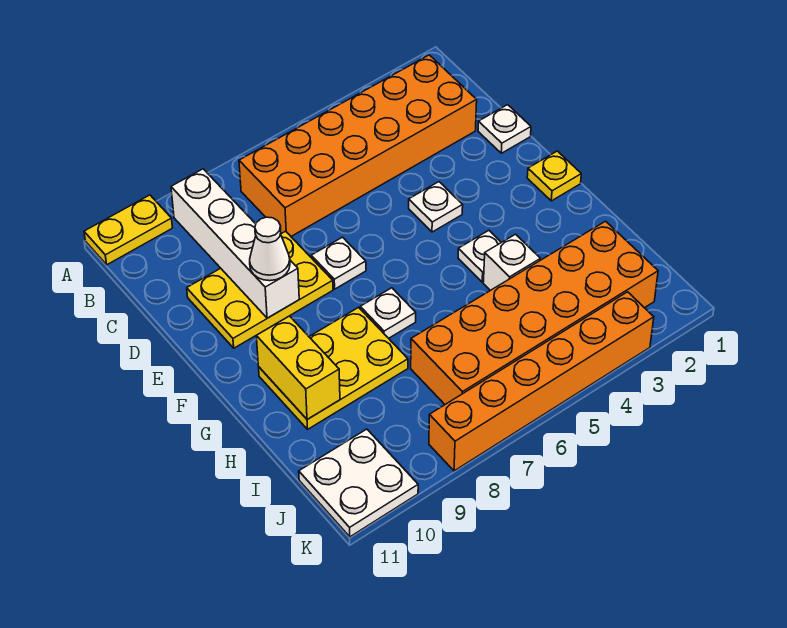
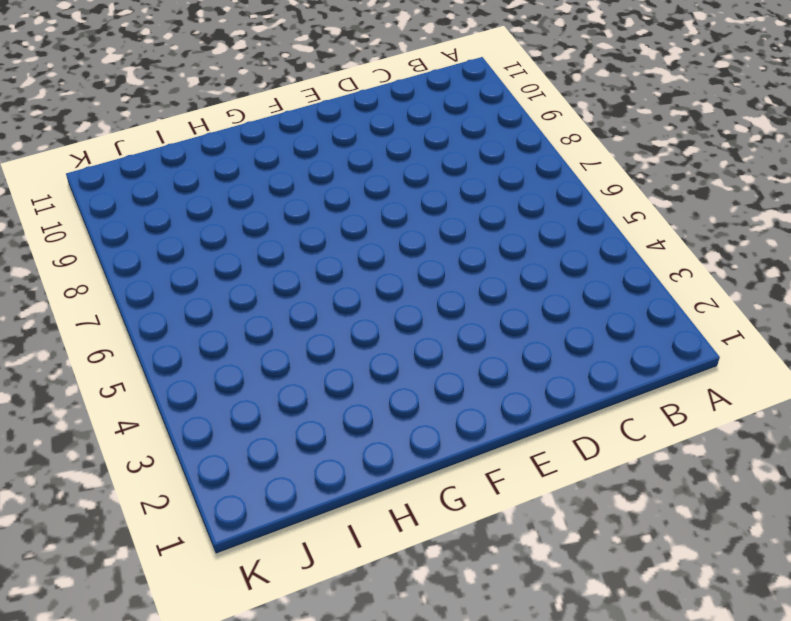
none -> yellow 1x2 plate [84,195,172,265]
none -> orange 2x6 brick [239,55,477,236]
none -> white 1x1 plate [478,105,531,153]

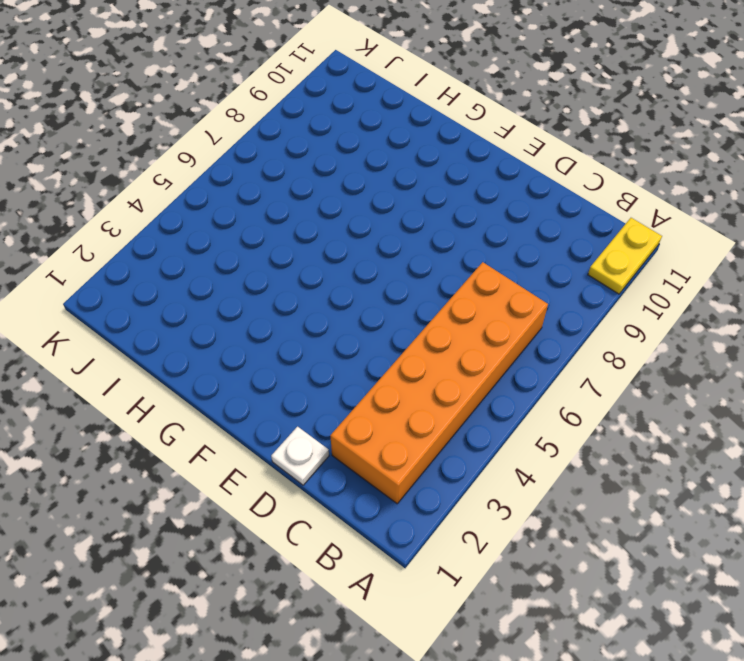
none -> yellow 2x3 plate [187,231,333,348]
none -> white 1x1 plate [409,182,463,232]
none -> white 1x1 plate [311,237,366,289]

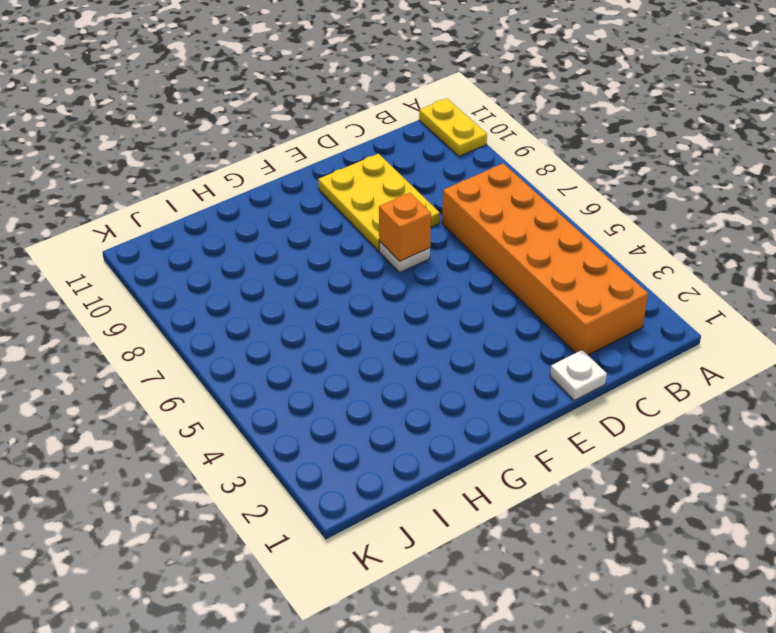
orange 1x1 brick [379,193,431,261] -> none
none -> white 1x1 plate [409,182,463,232]
none -> yellow 1x1 plate [527,151,581,201]
none -> white 1x1 plate [458,230,501,282]

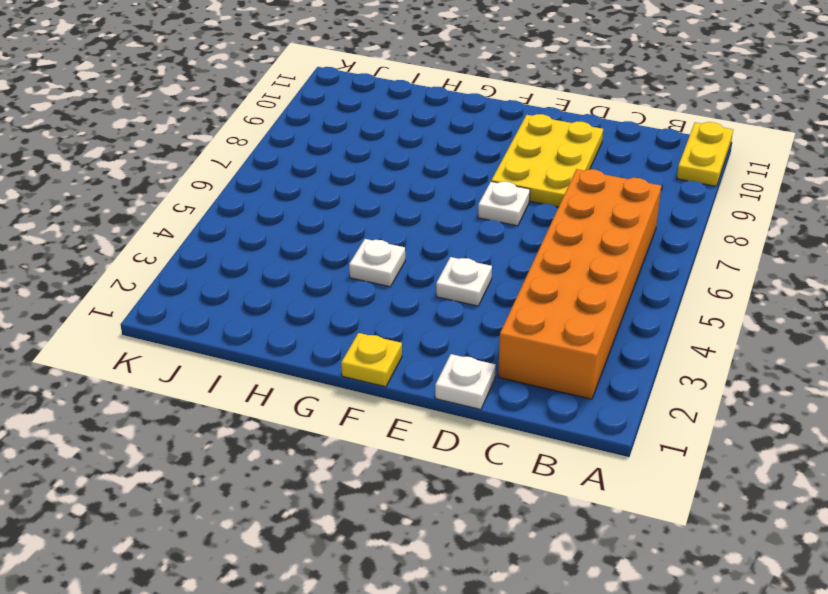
none -> white 1x1 plate [360,288,416,338]
none -> yellow 2x3 plate [259,307,408,429]
none -> white 1x1 brick [483,234,540,291]

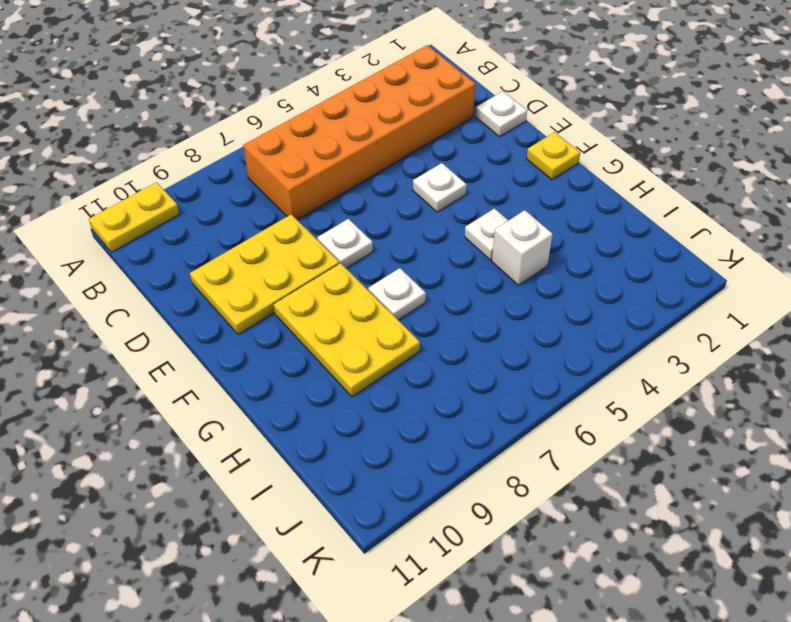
yellow 2x3 plate [274,263,420,397] -> yellow 2x3 plate turned to [259,307,408,429]
none -> orange 2x6 brick [411,221,658,404]
none -> white 2x2 plate [299,429,418,537]
none -> orange 1x6 brick [429,292,654,471]

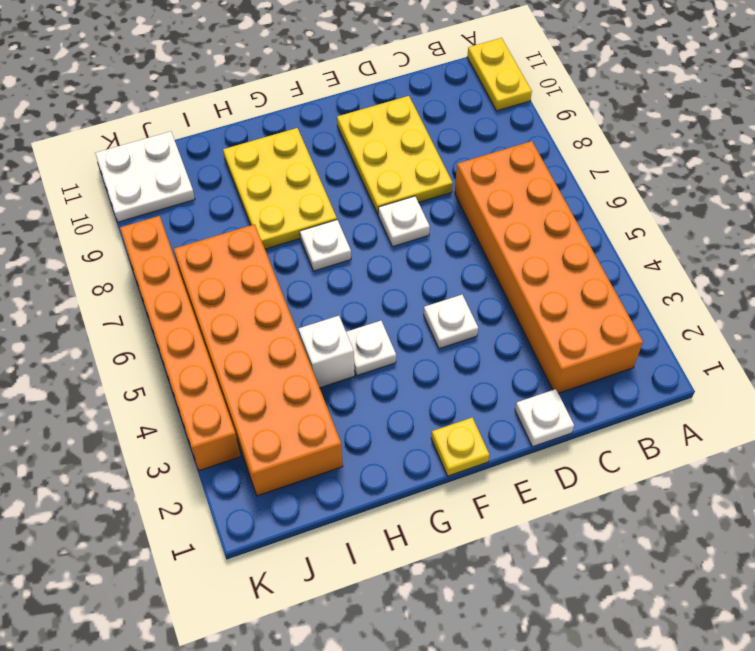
none -> white 1x4 brick [171,169,299,318]
none -> yellow 1x2 brick [256,316,340,420]
none -> white 1x1 cone [250,217,290,281]

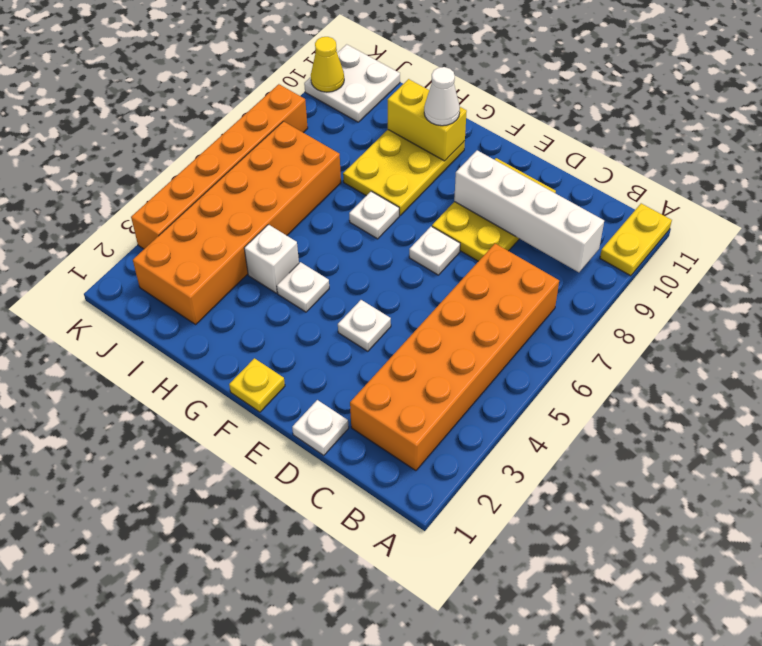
white 1x1 cone [424,67,460,126] -> white 1x1 cone moved to [250,217,290,281]
yellow 1x1 cone [311,37,344,92] -> none

